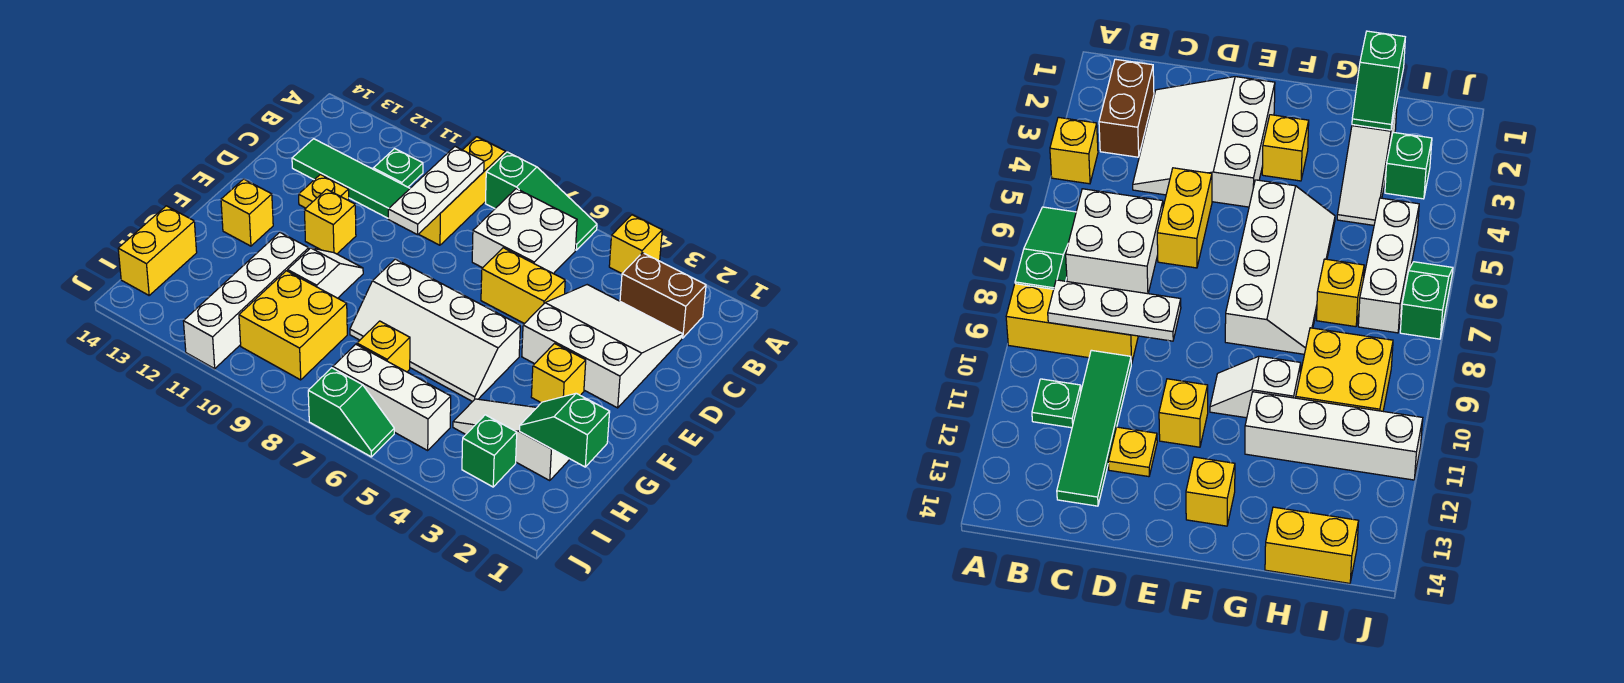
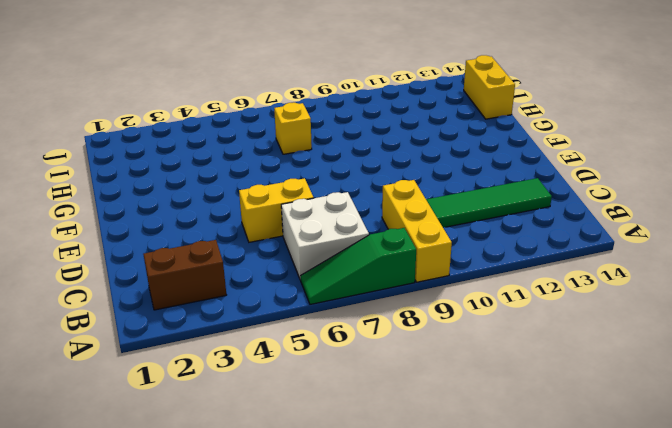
none -> yellow 1x1 brick [609,215,662,273]
none -> green 1x1 plate [373,149,423,187]
none -> white 3x3 slope [522,285,682,408]

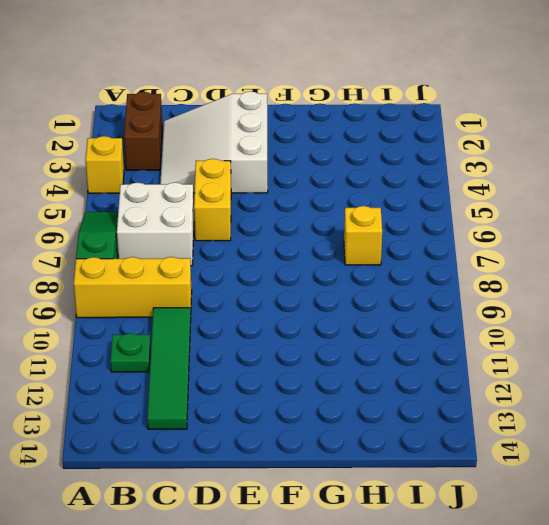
none -> yellow 1x1 plate [299,174,349,208]
none -> yellow 1x1 brick [304,189,356,254]
none -> yellow 1x1 brick [531,343,586,403]

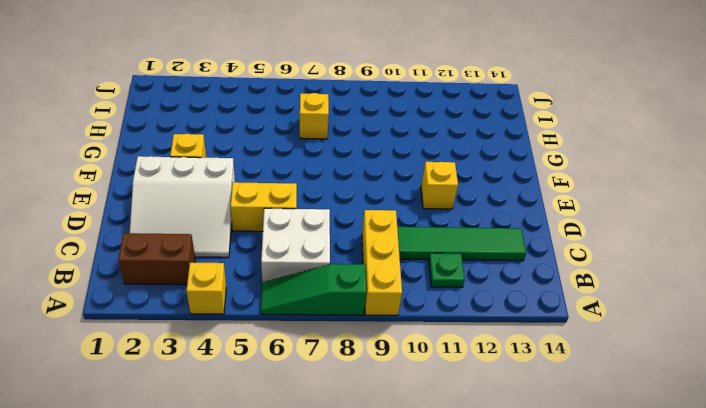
none -> yellow 1x1 plate [299,174,349,208]
none -> white 2x4 slope [350,259,520,402]
none -> white 1x2 slope [288,248,363,298]

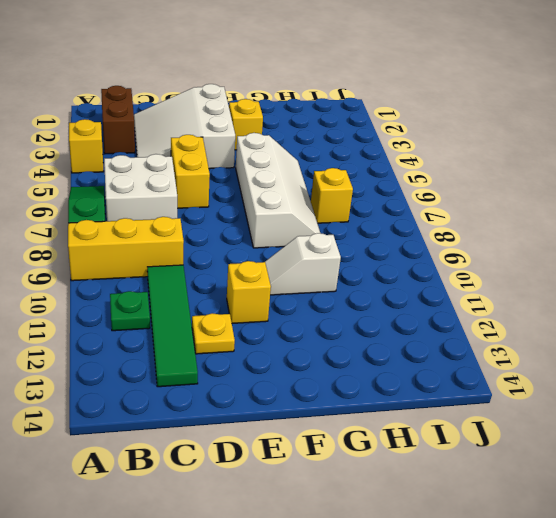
none -> yellow 1x1 brick [221,179,273,246]
none -> white 1x4 brick [183,232,309,369]
none -> white 1x3 slope [453,399,570,481]

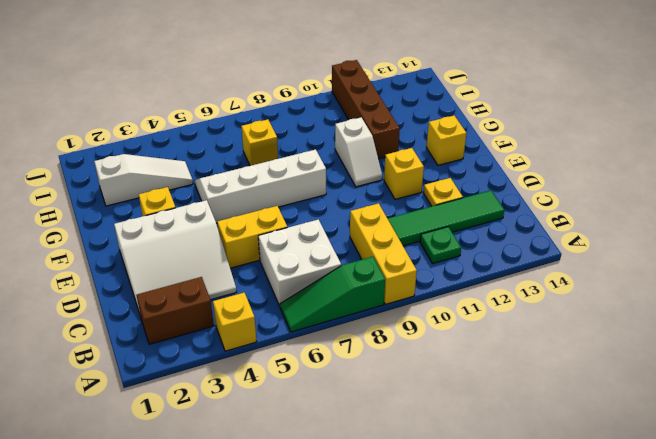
brown 1x4 brick [332,60,400,159] -> white 1x4 brick [183,232,309,369]
none -> yellow 2x2 brick [239,271,347,380]
none -> yellow 1x2 brick [118,206,197,295]
none -> green 1x1 brick [462,415,517,487]

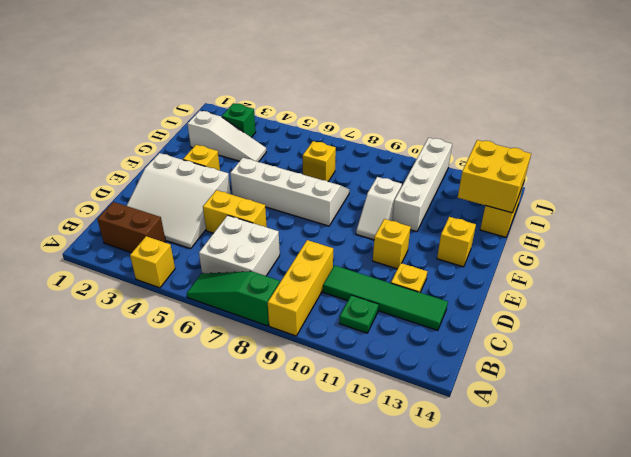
yellow 2x2 brick [458,140,531,213] -> yellow 2x2 brick moved to [239,271,347,380]
none -> white 1x3 brick [333,344,451,450]
none -> green 1x2 slope [308,368,394,457]
none -> white 1x3 plate [388,147,484,235]

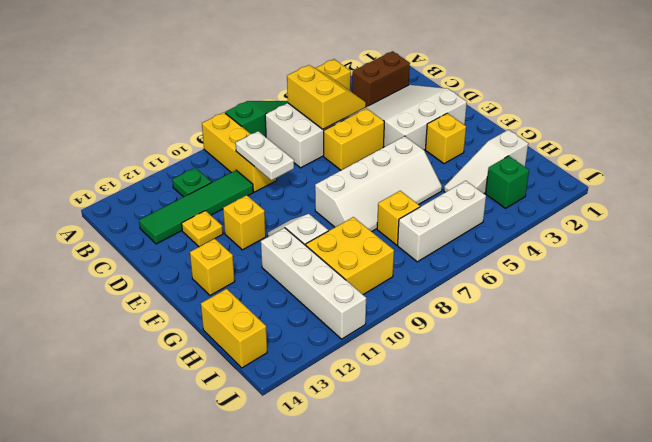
yellow 2x2 slope [287,65,366,129] -> none
white 1x2 plate [236,131,294,180] -> white 1x3 plate [388,147,484,235]
none -> green 1x2 slope [308,368,394,457]
none -> green 1x2 slope [520,393,610,467]

